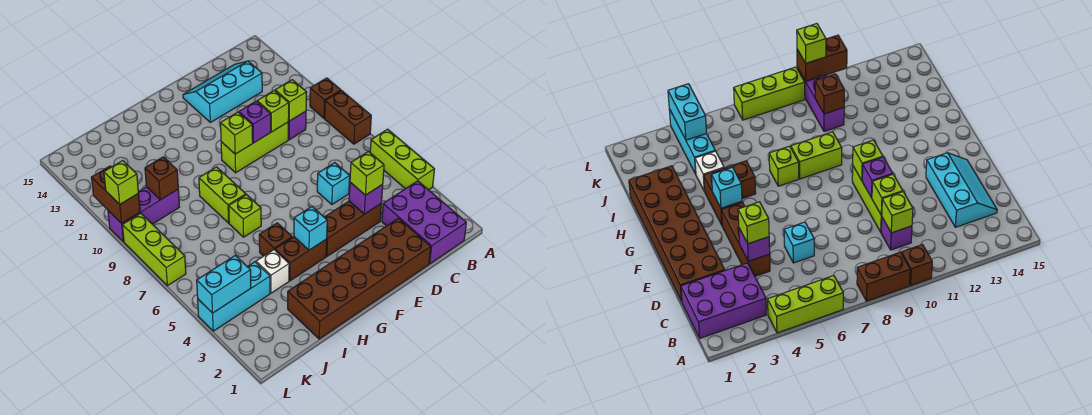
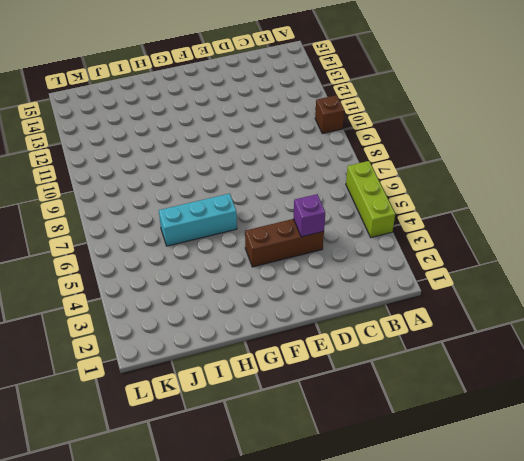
cyan 1x3 brick [159,193,237,246] -> cyan 1x3 brick moved to [198,262,270,331]
none -> brown 1x2 brick [325,91,371,144]
none -> purple 2x3 brick [382,181,466,264]
none -> purple 1x1 brick [288,111,306,140]

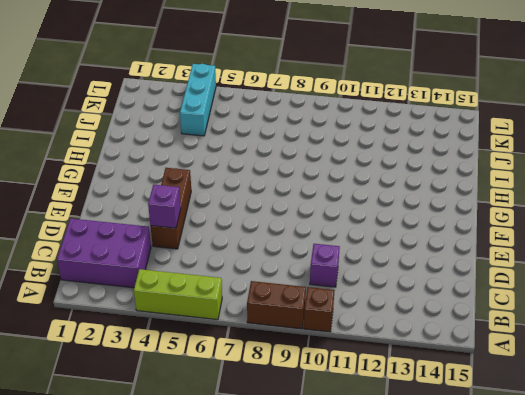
none -> cyan 2x3 slope [183,61,262,122]
none -> brown 2x6 brick [288,218,431,339]
none -> cyan 1x1 brick [317,163,350,205]

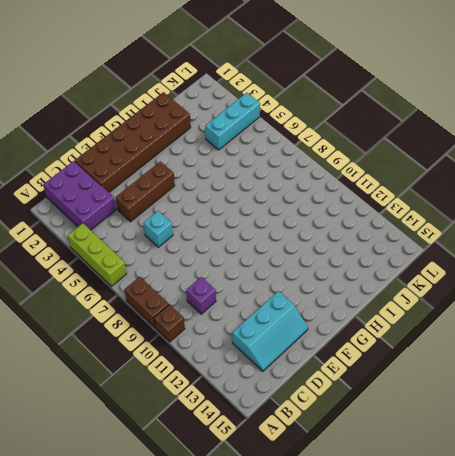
none -> lime 1x3 brick [221,122,288,173]
none -> brown 1x2 brick [275,237,327,281]
none -> brown 1x1 brick [259,223,292,256]

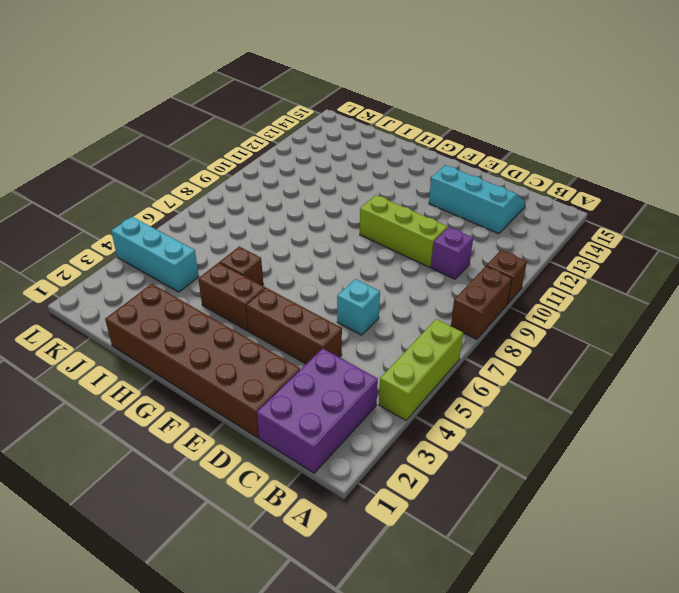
none -> lime 1x1 brick [229,195,261,237]
none -> lime 1x2 brick [199,167,246,223]
none -> white 1x1 brick [256,250,289,293]

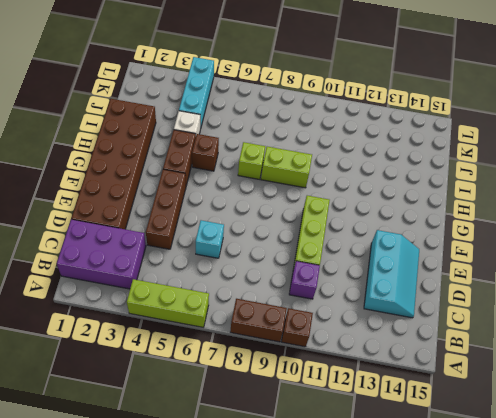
none -> purple 1x3 brick [108,187,179,242]
none -> lime 1x3 brick [122,213,186,286]
none -> lime 1x1 brick [275,80,307,121]

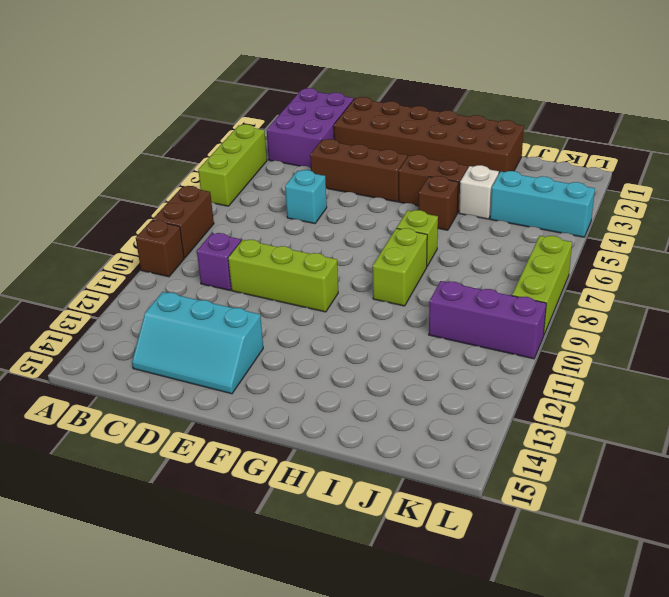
none -> lime 1x1 brick [275,80,307,121]
none -> purple 1x1 brick [349,182,383,214]
none -> lime 1x1 brick [257,90,289,132]

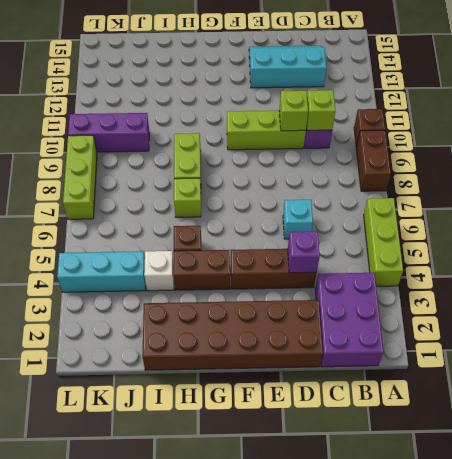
none -> purple 1x1 brick [239,101,271,143]
none -> lime 1x1 brick [221,112,253,154]
none -> cyan 1x1 brick [294,207,327,250]

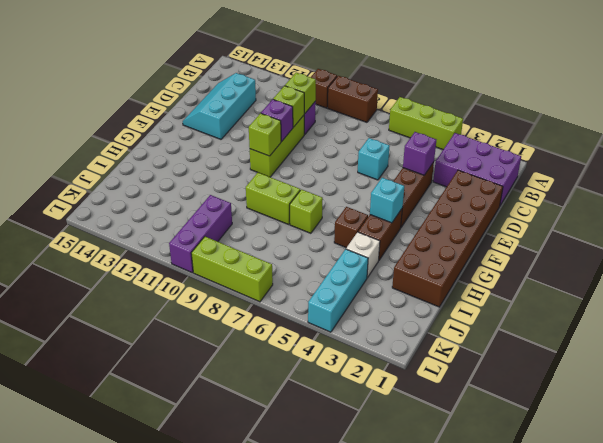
none -> brown 1x1 brick [145,157,178,200]
none -> cyan 1x2 brick [197,255,251,313]
none -> brown 1x2 brick [91,166,140,223]

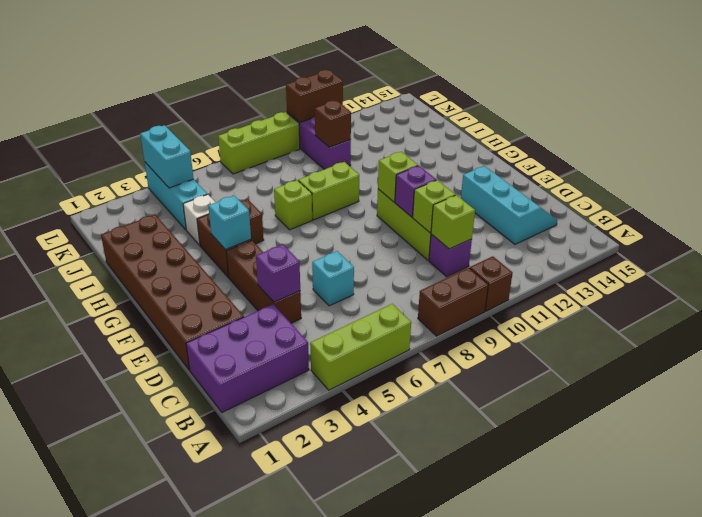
none -> lime 1x1 brick [350,152,384,195]
none -> lime 1x1 brick [104,161,138,204]

